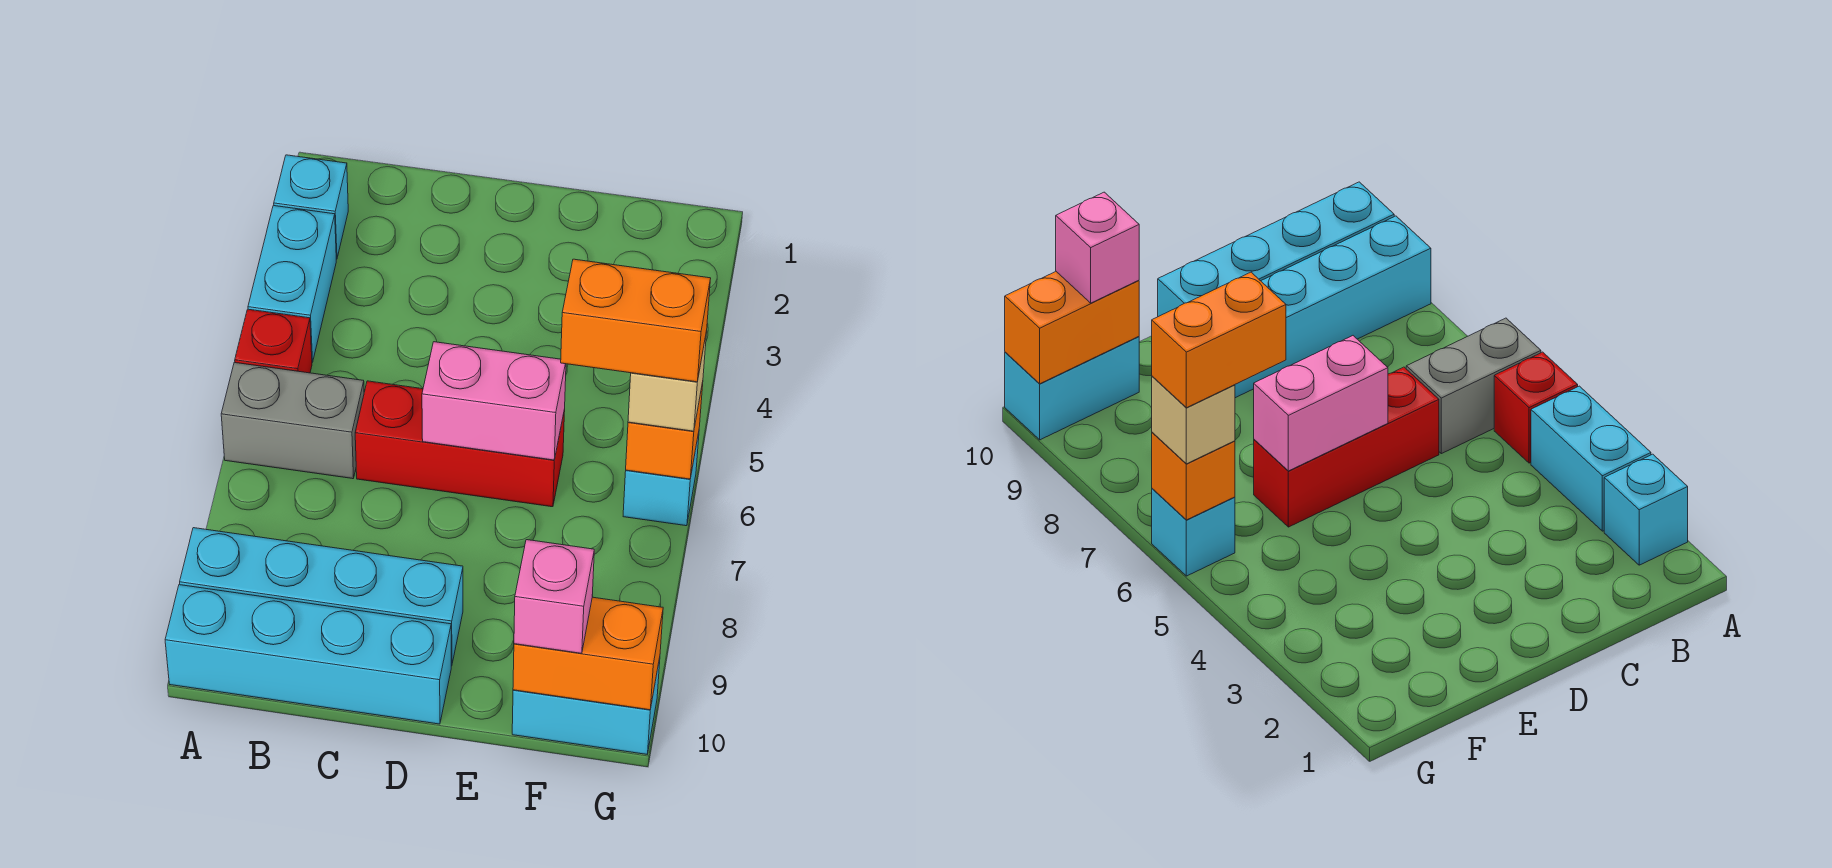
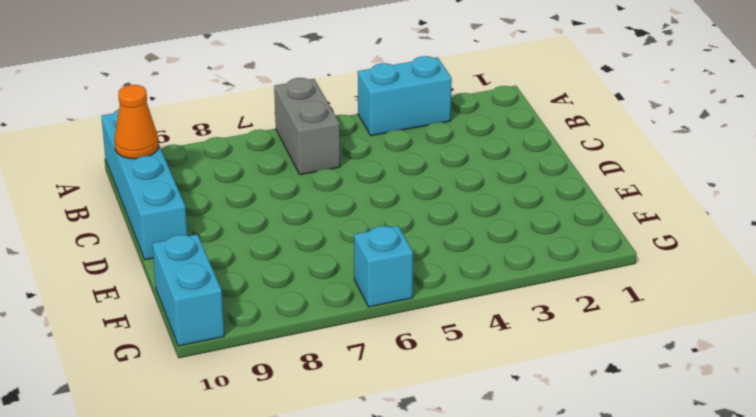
orange 1x1 cone [114,85,159,159] -> none
none -> cyan 1x1 brick [274,155,348,259]
none -> red 1x1 brick [235,309,312,373]
none -> cyan 1x4 brick [180,528,463,666]

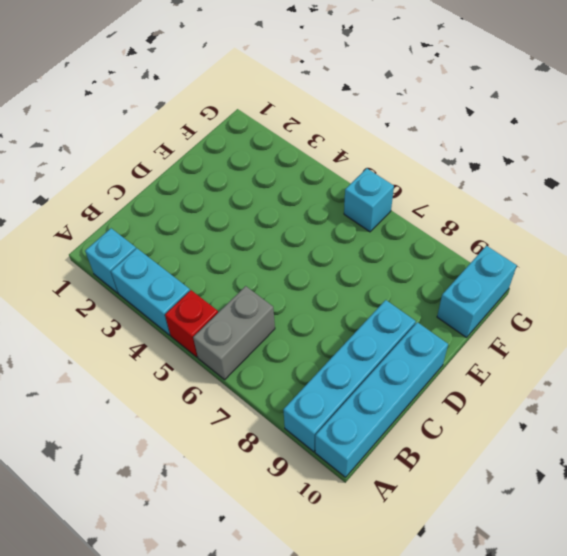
none -> red 1x3 brick [355,381,565,507]
none -> pink 1x2 brick [422,342,566,460]
none -> orange 1x2 brick [513,597,663,710]

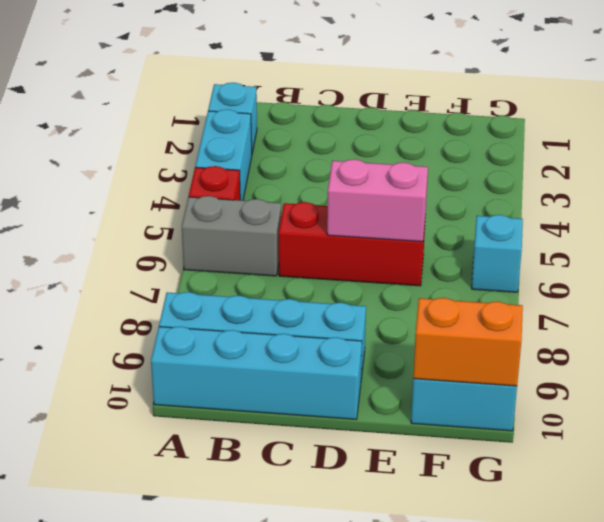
none -> orange 1x1 brick [626,383,703,479]
none -> pink 1x1 brick [514,540,594,653]
none -> tan 1x1 brick [628,331,707,431]

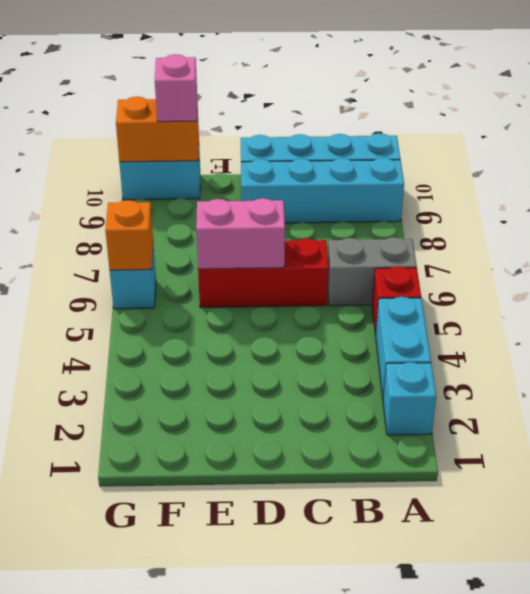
none -> tan 1x1 brick [628,331,707,431]
none -> orange 1x2 brick [561,259,711,382]

